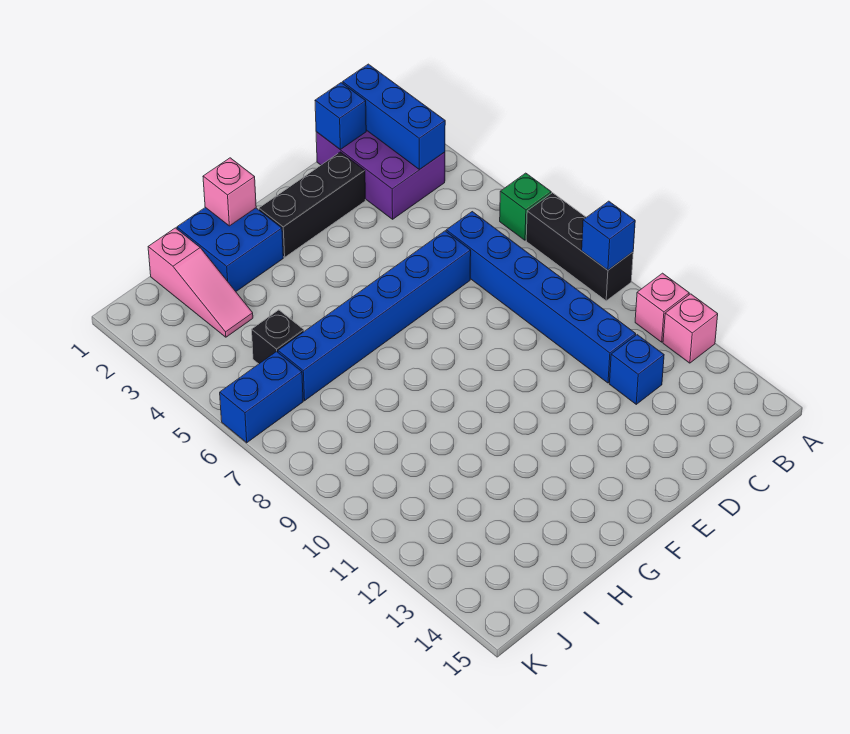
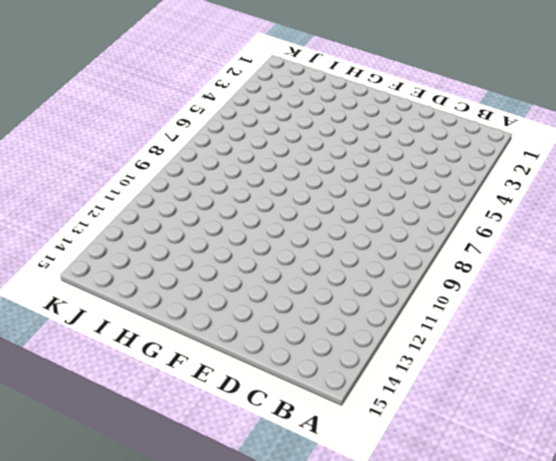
none -> green 1x1 brick [500,173,551,240]
none -> black 1x3 brick [526,193,633,301]
none -> pink 1x1 brick [635,273,689,342]

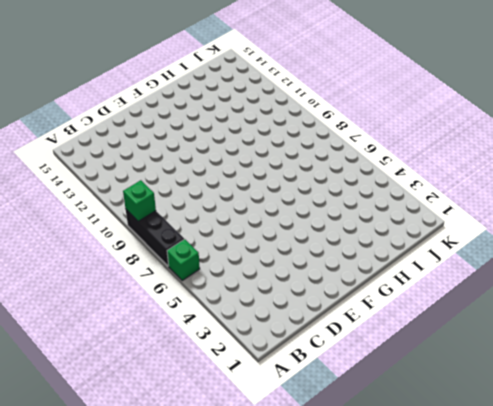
green 1x1 brick [123,180,156,221] -> blue 1x1 brick [582,201,635,270]
none -> pink 1x1 brick [635,273,689,342]
none -> pink 1x1 brick [663,294,718,363]
none -> purple 2x3 brick [316,130,445,219]

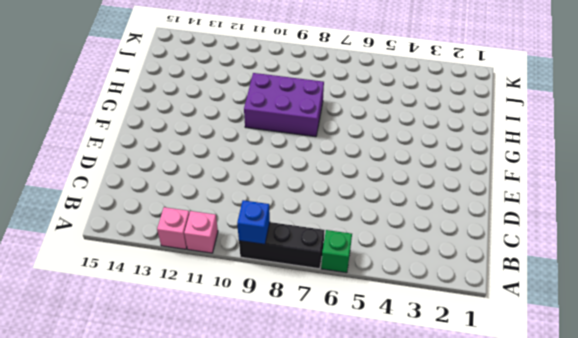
purple 2x3 brick [244,73,324,137] -> purple 2x3 brick moved to [316,130,445,219]
none -> blue 1x6 brick [446,212,636,383]
none -> blue 1x1 brick [610,335,664,404]
none -> black 1x3 brick [259,152,365,257]

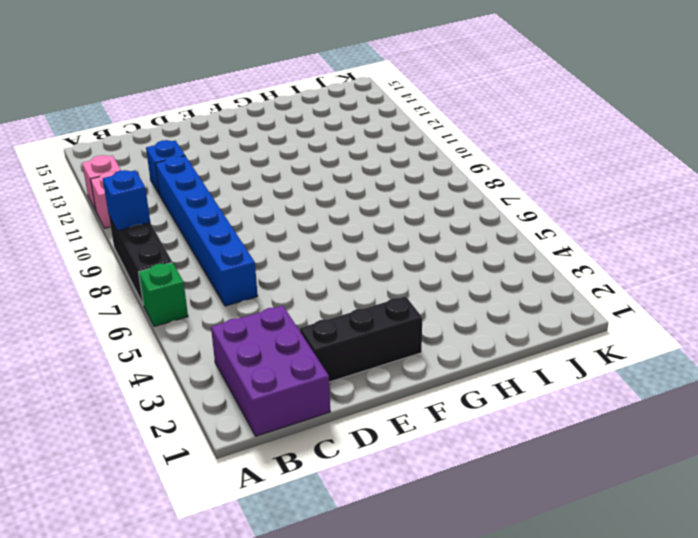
none -> blue 1x6 brick [278,231,471,401]
none -> blue 2x2 brick [177,207,283,291]
none -> pink 1x3 slope [148,228,253,337]

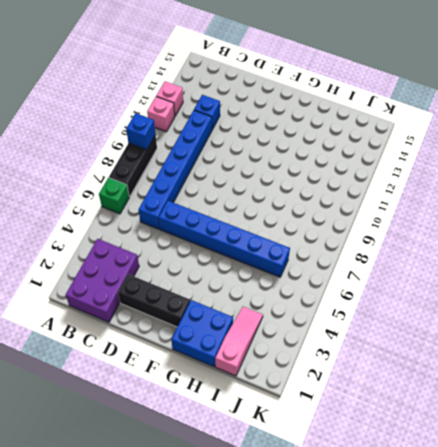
none -> black 1x1 brick [252,310,304,364]
none -> blue 1x2 brick [220,351,303,443]
none -> blue 1x3 brick [343,64,445,170]

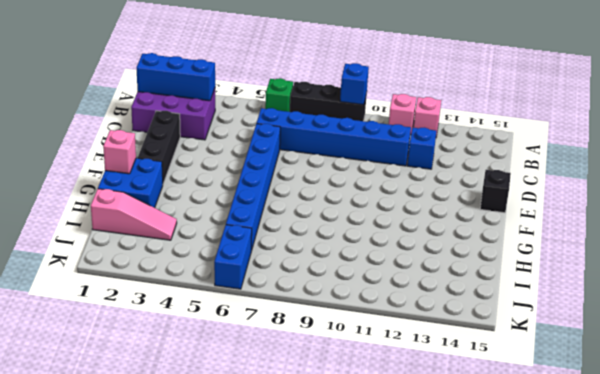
black 1x1 brick [480,170,511,213] -> black 1x1 brick moved to [252,310,304,364]
none -> blue 1x1 brick [315,83,366,149]

